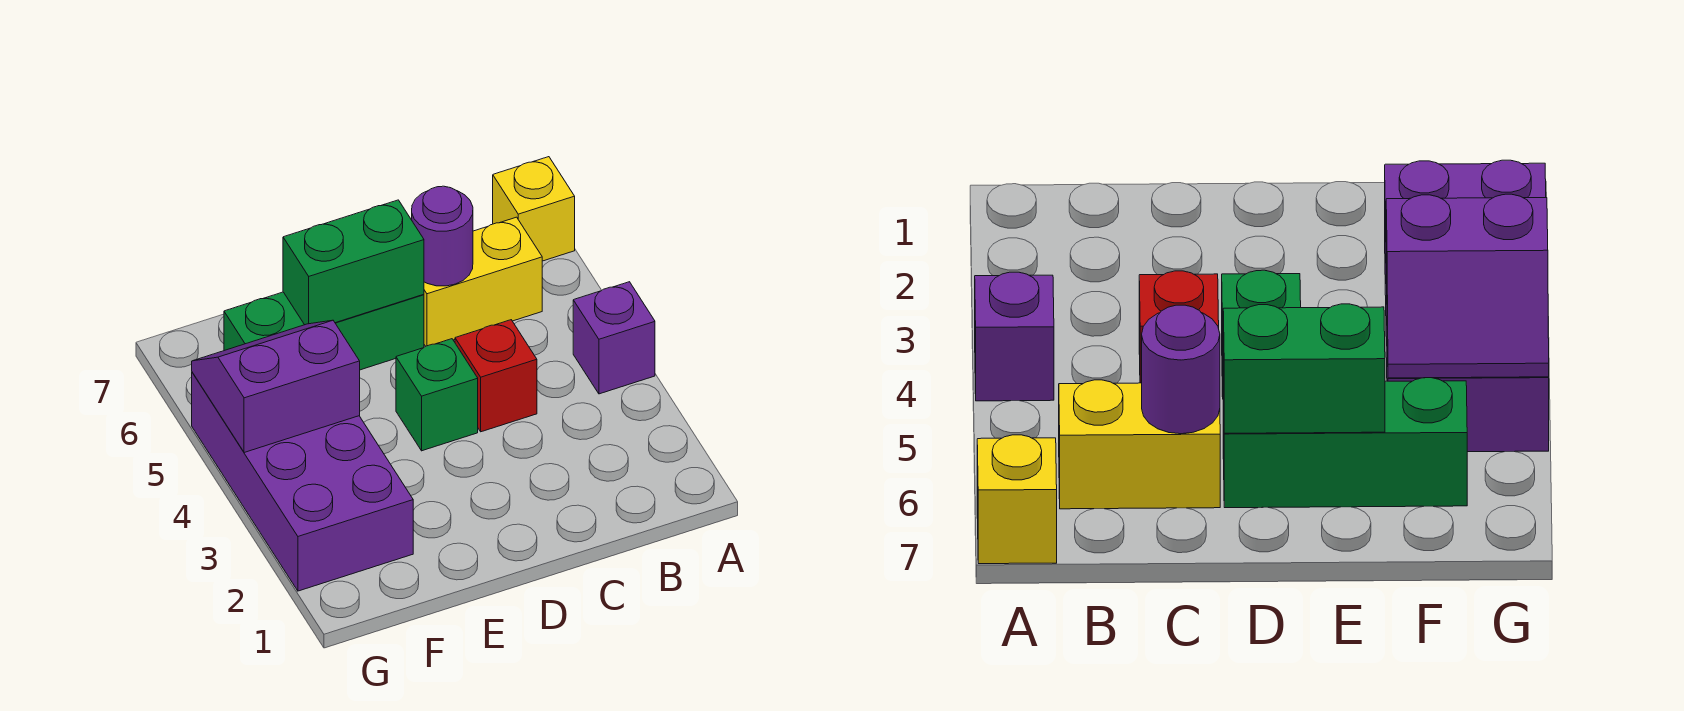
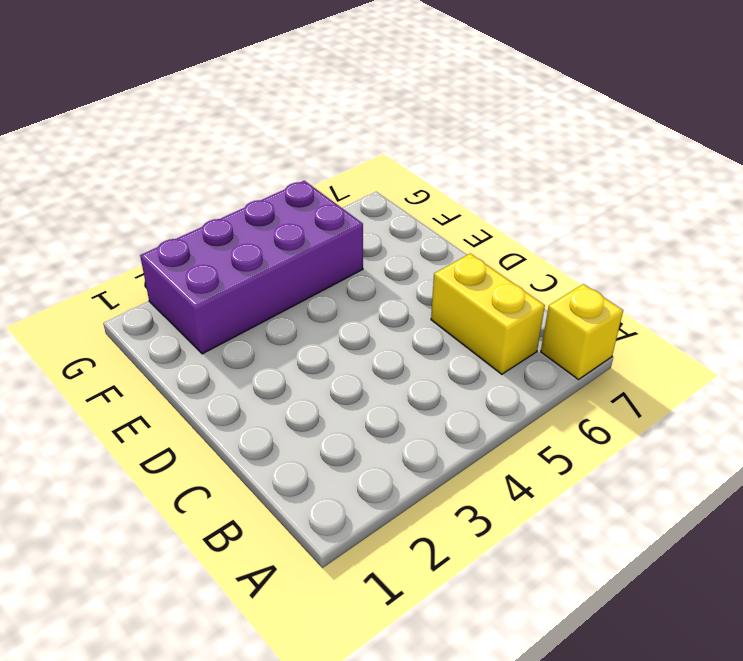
none -> purple 1x1 brick [573,282,655,394]
none -> red 1x1 brick [455,320,537,432]

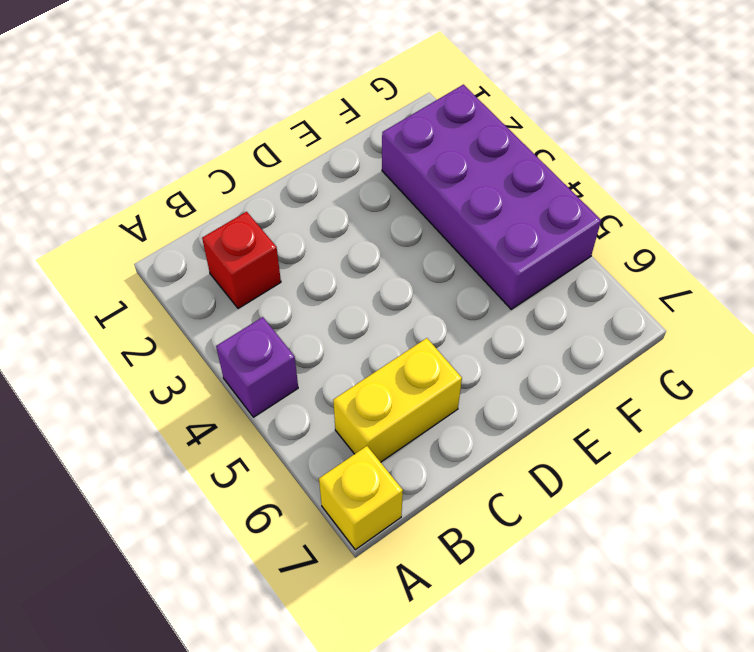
red 1x1 brick [202,212,281,309] -> red 1x1 brick moved to [455,320,537,432]
none -> green 1x1 brick [396,339,478,451]
none -> green 1x3 brick [224,292,424,370]

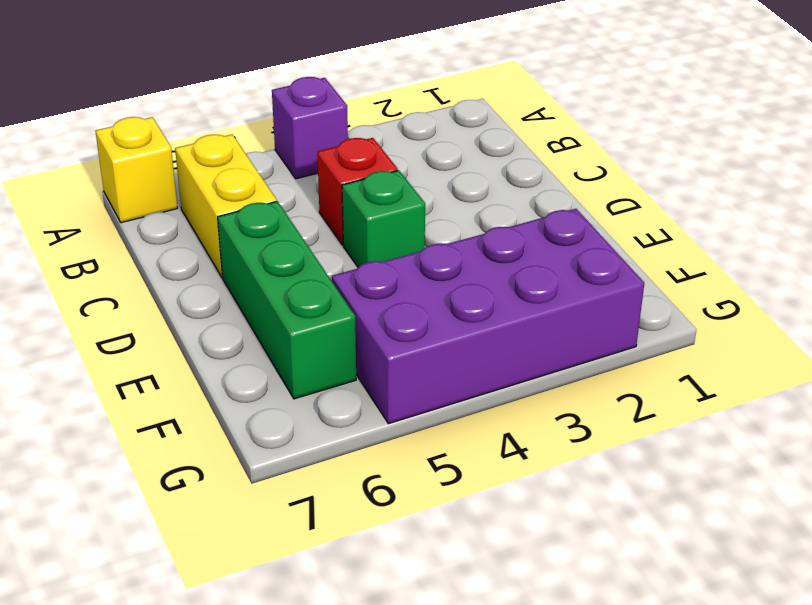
none -> purple 1x1 round brick [412,186,473,286]
none -> green 1x2 brick [283,200,424,325]

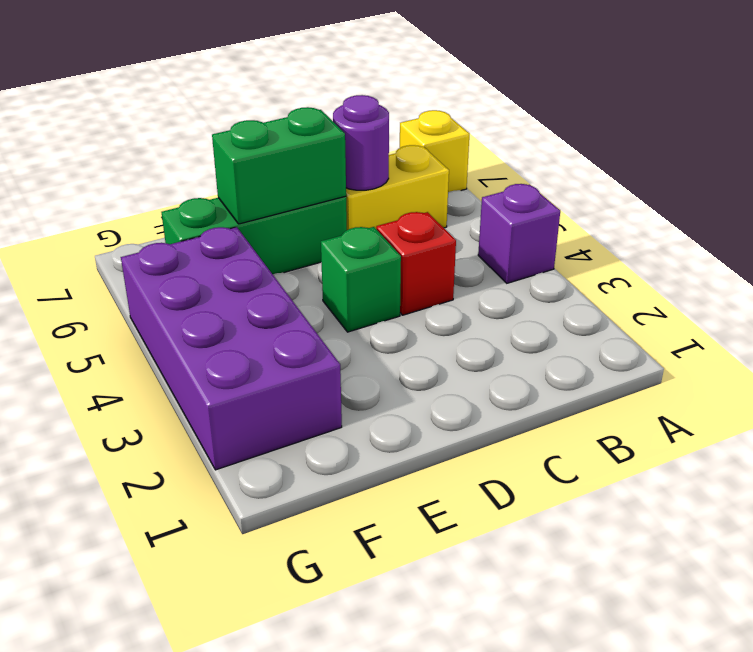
none -> purple 2x2 slope [192,320,360,453]

